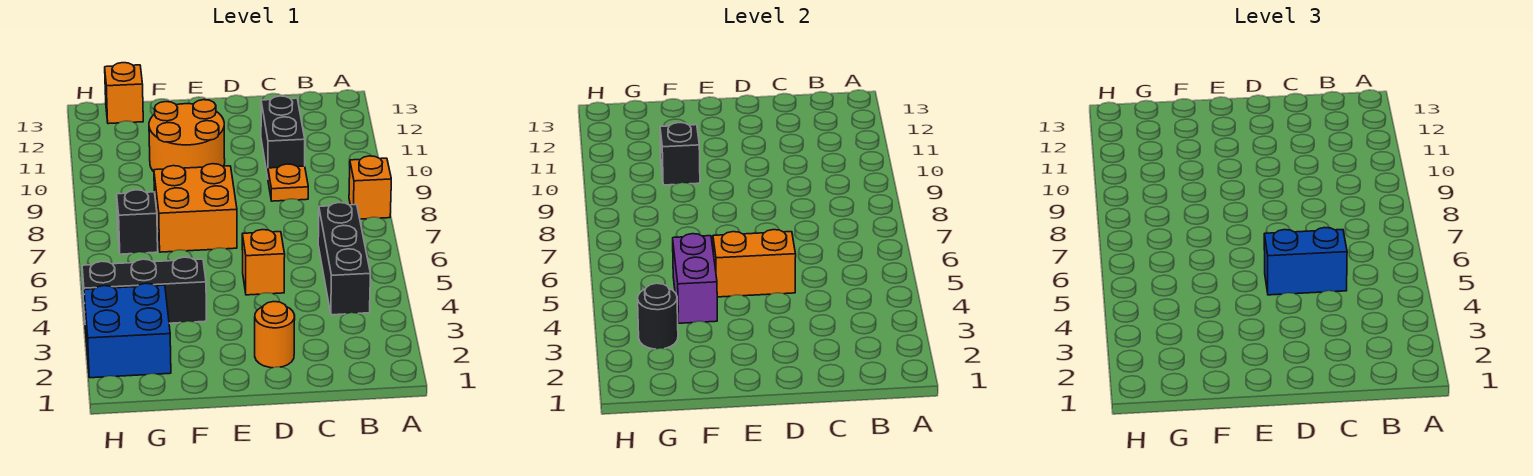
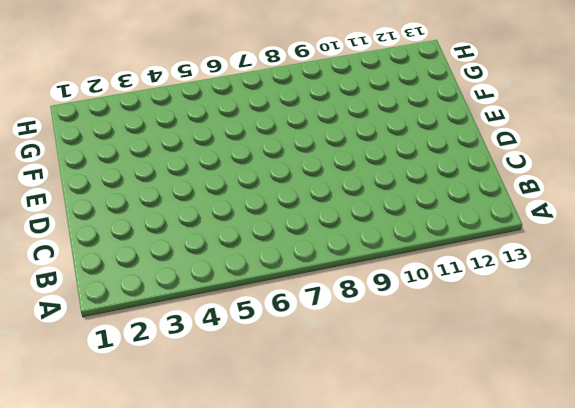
none -> orange 1x1 brick [349,156,391,219]
none -> black 1x3 brick [318,203,371,315]
none -> orange 1x1 plate [268,164,308,201]

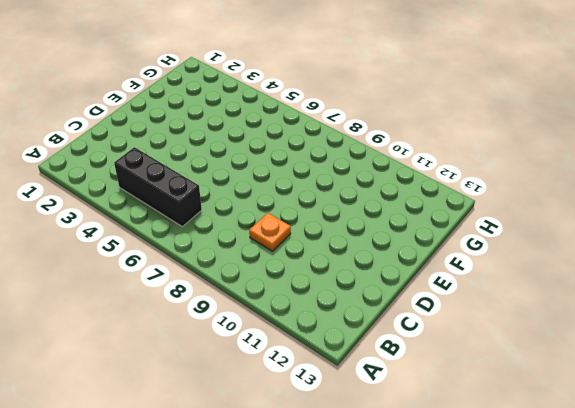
none -> orange 1x1 brick [349,156,391,219]
none -> black 1x2 brick [261,96,305,177]
none -> orange 1x1 round brick [255,302,295,368]

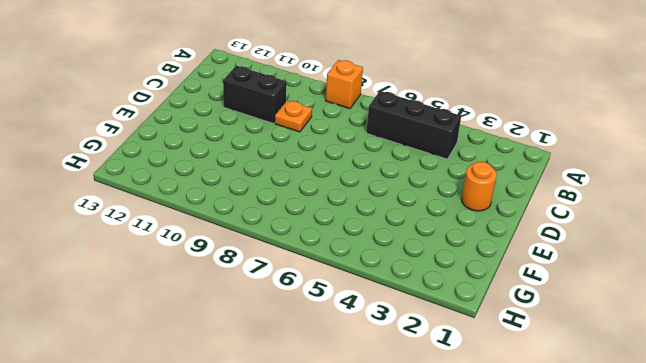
none -> orange 1x1 brick [242,230,285,295]
none -> orange 2x2 brick [154,164,237,252]
none -> orange 2x2 round brick [149,100,225,172]

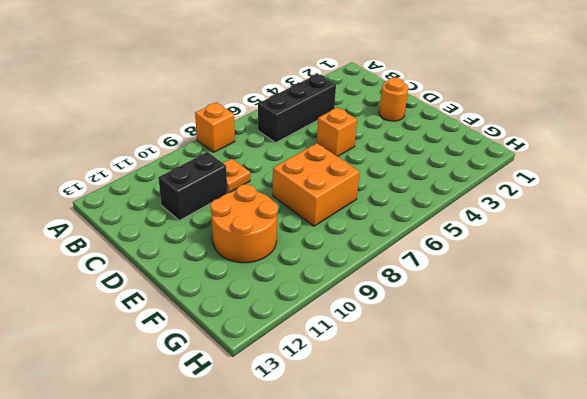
none -> black 1x3 brick [82,257,206,323]
none -> blue 2x2 brick [84,283,171,378]
none -> black 1x1 brick [117,190,158,254]

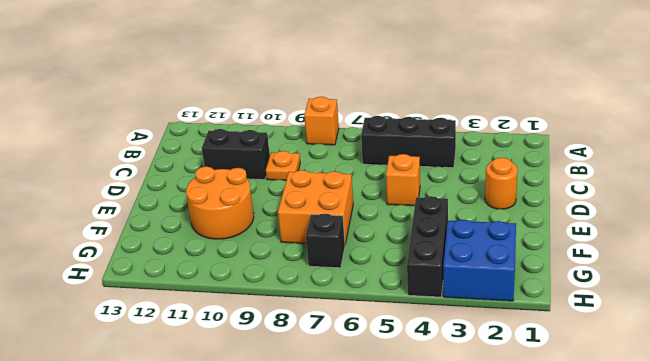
none -> orange 1x1 brick [105,63,143,124]
none -> orange 1x2 brick [713,230,796,297]
none -> purple 1x2 brick [673,234,717,323]

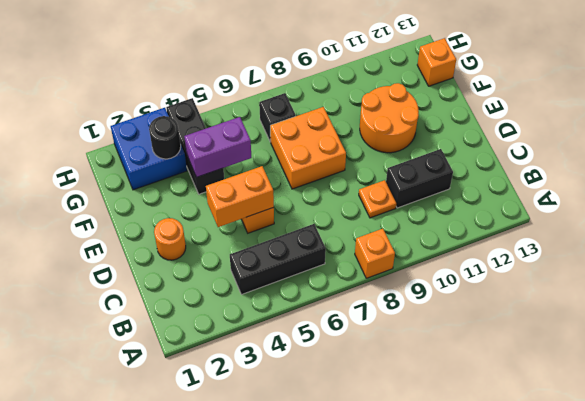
orange 1x2 brick [206,166,274,227] -> orange 1x2 brick turned to [713,230,796,297]
none -> black 1x1 brick [660,123,700,185]
none -> blue 1x2 brick [1264,228,1347,295]

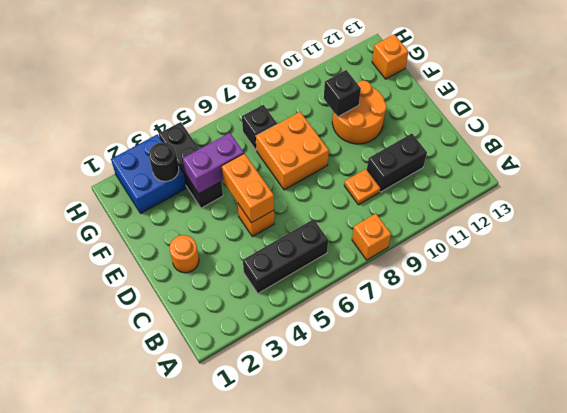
none -> blue 1x2 brick [1264,228,1347,295]

